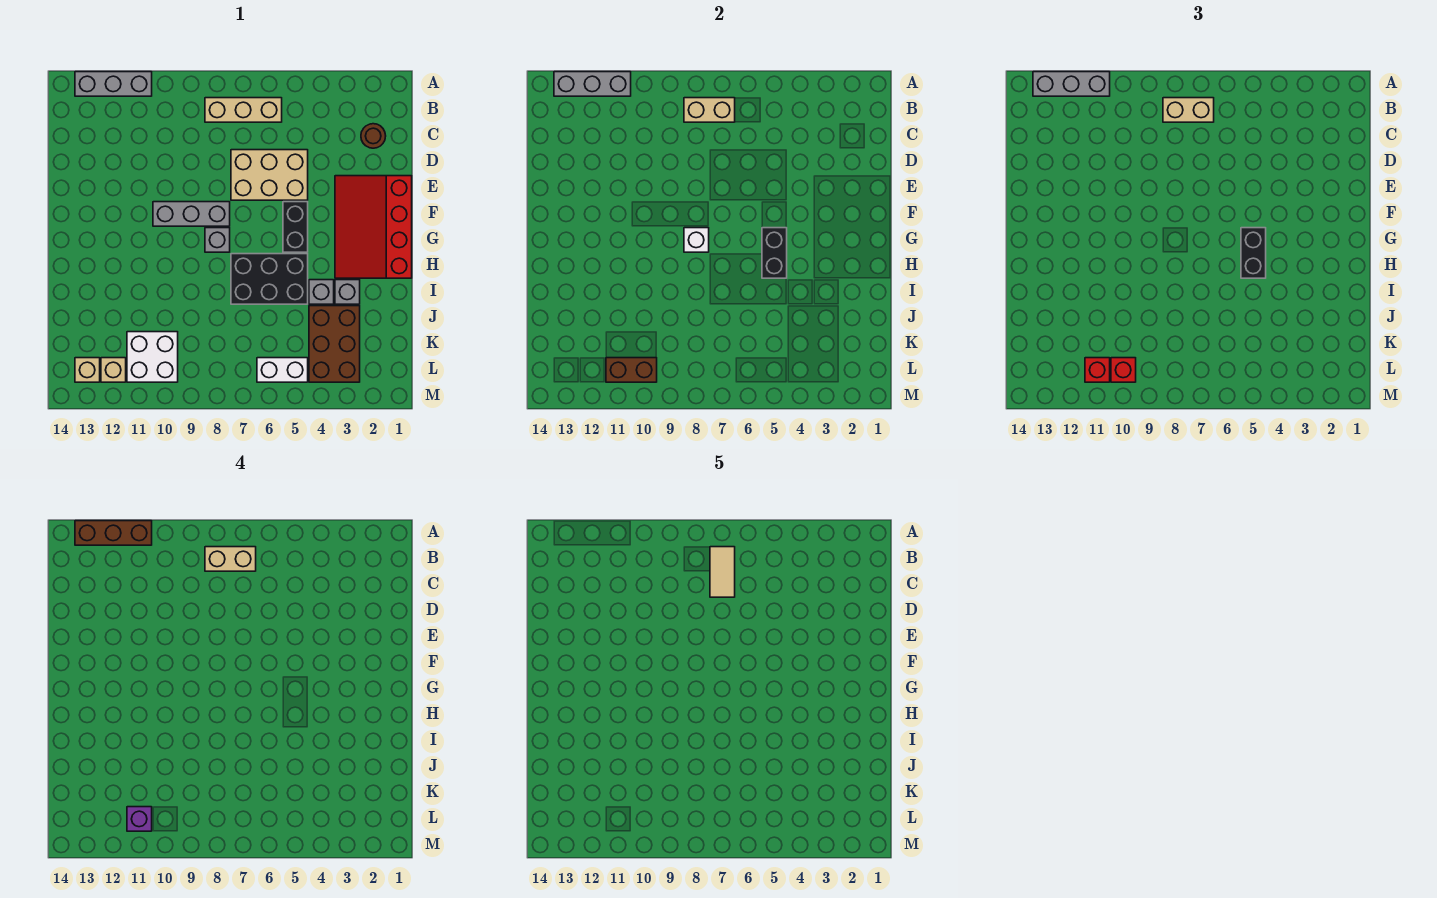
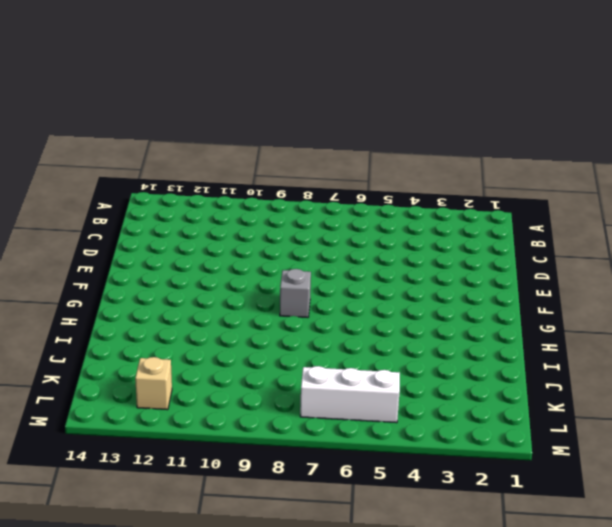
white 1x3 brick [300,366,400,423] -> white 1x2 brick [257,358,308,382]
none -> grey 1x3 brick [75,72,152,96]
none -> tan 1x3 brick [205,98,282,122]
none -> brown 1x1 round brick [361,124,386,148]
none -> tan 2x3 brick [231,150,308,200]

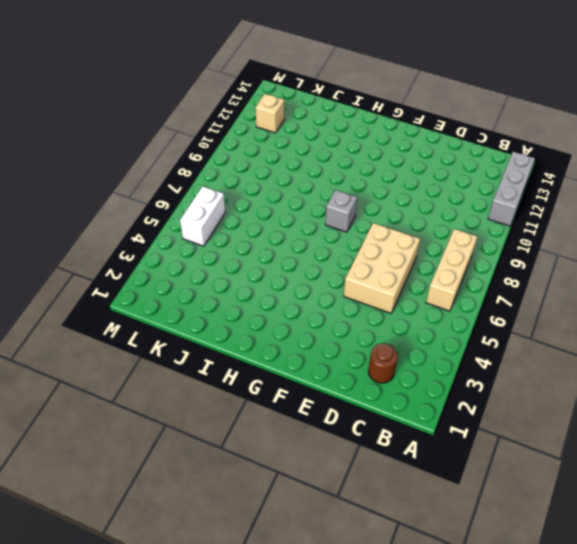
none -> red 3x4 slope [335,176,412,278]
none -> black 1x2 brick [283,202,308,252]
none -> grey 1x3 brick [153,202,230,226]
none -> black 2x3 brick [231,254,308,304]

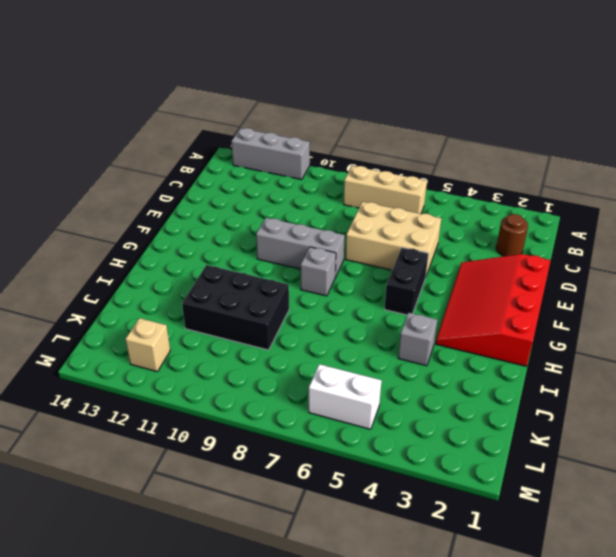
black 2x3 brick [182,265,289,350] -> black 2x3 brick moved to [231,254,308,304]
none -> grey 1x1 brick [335,280,360,304]
none -> brown 2x3 brick [309,306,360,382]
none -> white 2x2 brick [127,332,178,382]
none -> tan 1x1 brick [75,358,100,382]

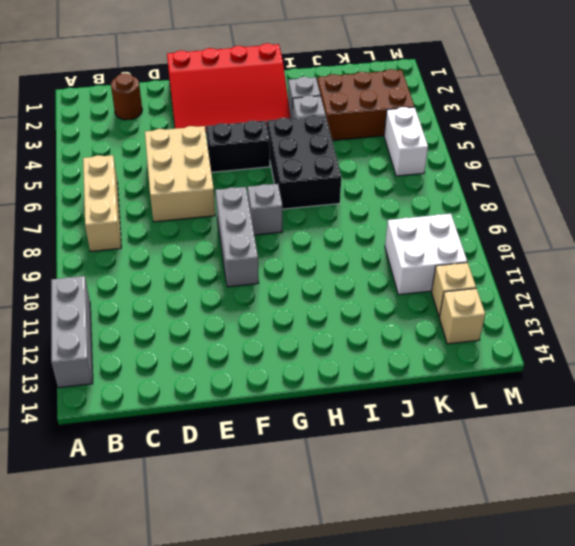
none -> grey 1x3 brick [554,72,631,96]
none -> tan 1x2 brick [684,98,735,122]
none -> black 1x2 brick [762,228,787,278]
none -> white 1x1 brick [684,228,709,252]

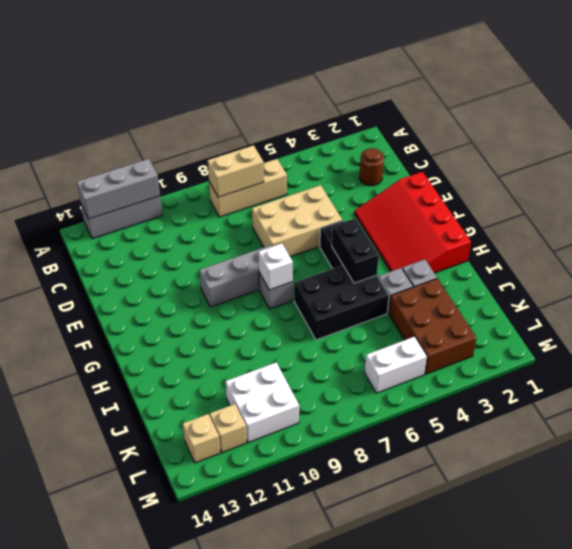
none -> brown 1x2 brick [606,358,657,382]
none -> grey 1x3 brick [1033,72,1110,96]
none -> tan 1x2 brick [1163,98,1214,122]
none -> black 1x2 brick [1241,228,1266,278]

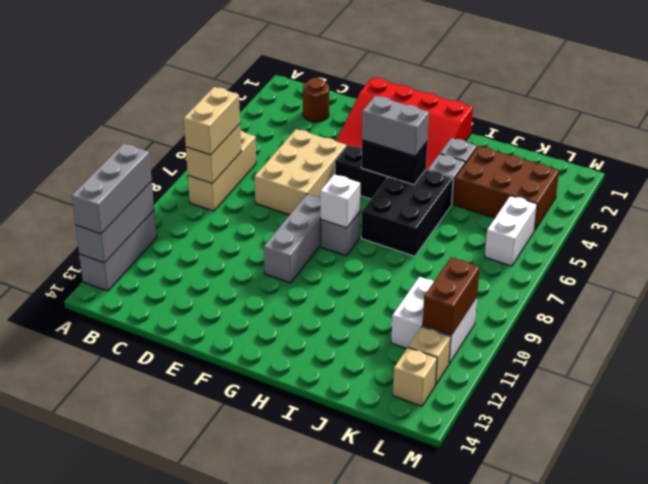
grey 1x2 brick [362,96,429,156] -> black 1x2 brick [1241,228,1266,278]
none -> red 1x1 brick [1111,358,1136,382]
none -> red 1x1 brick [1085,358,1110,382]
none -> brown 1x3 brick [75,521,152,545]
none -> tan 1x2 brick [205,547,256,571]

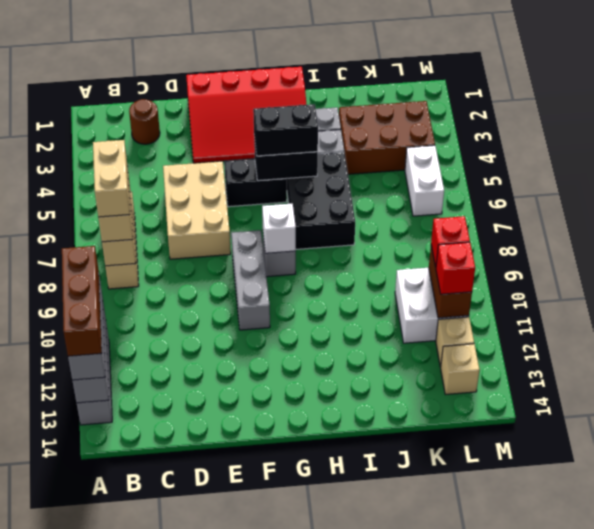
none -> purple 1x1 brick [127,807,152,831]
none -> tan 1x2 tile [710,547,735,597]

